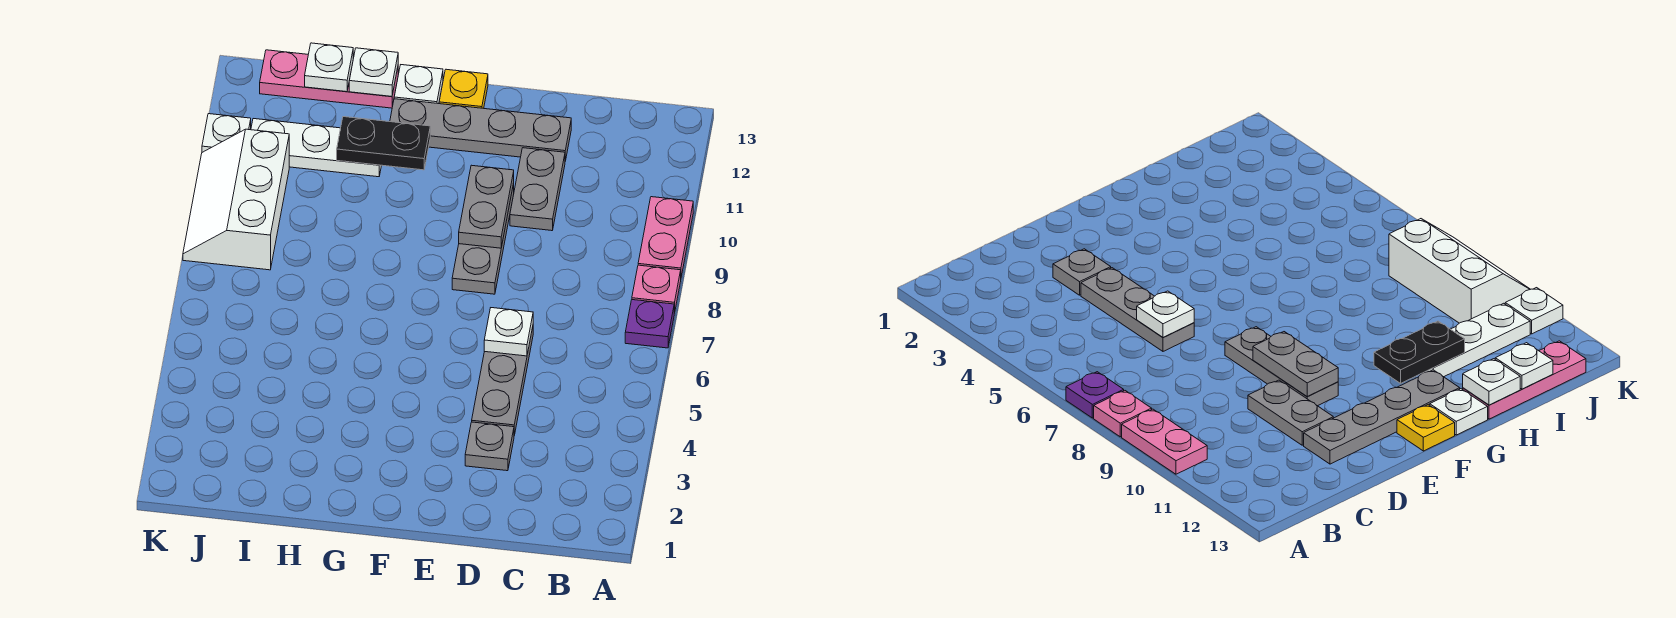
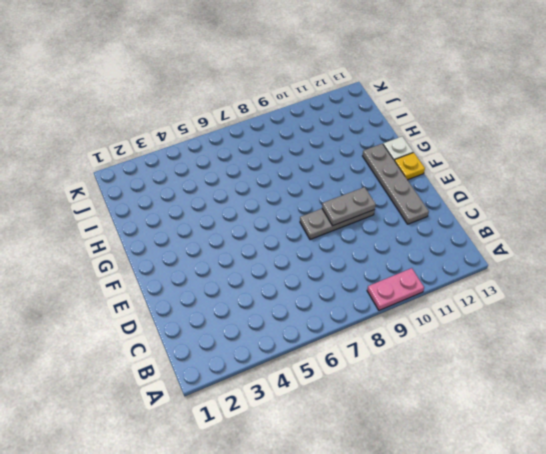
none -> purple 1x1 plate [625,300,674,348]
none -> pink 1x1 plate [632,265,681,313]
none -> grey 1x1 plate [465,422,514,471]

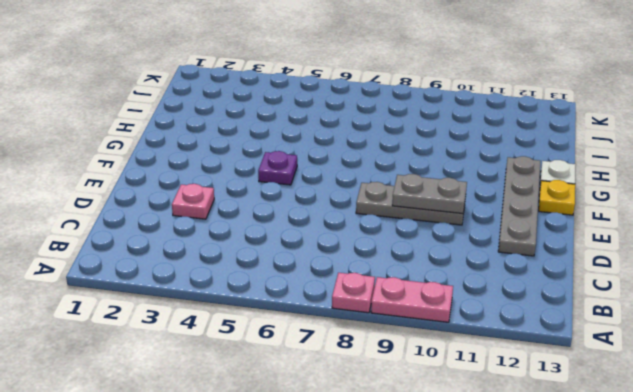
pink 1x1 plate [172,184,214,219] -> grey 1x1 plate [465,422,514,471]
purple 1x1 plate [258,151,297,185] -> purple 1x1 plate moved to [625,300,674,348]
none -> grey 1x3 plate [472,327,533,435]
none -> grey 1x2 plate [510,148,565,231]
none -> white 1x3 plate [251,119,382,177]

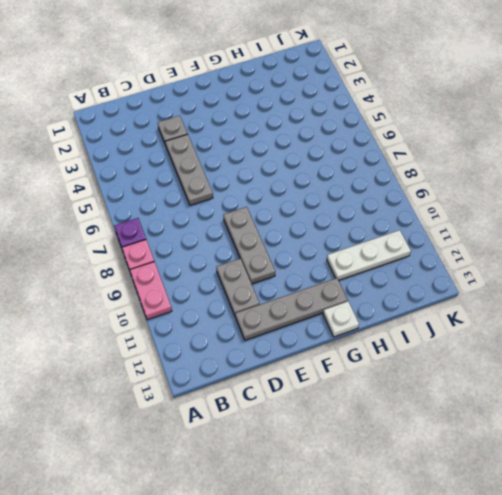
none -> yellow 1x1 plate [439,69,488,108]
none -> pink 1x3 plate [260,50,398,108]
none -> white 2x3 slope [183,129,289,270]

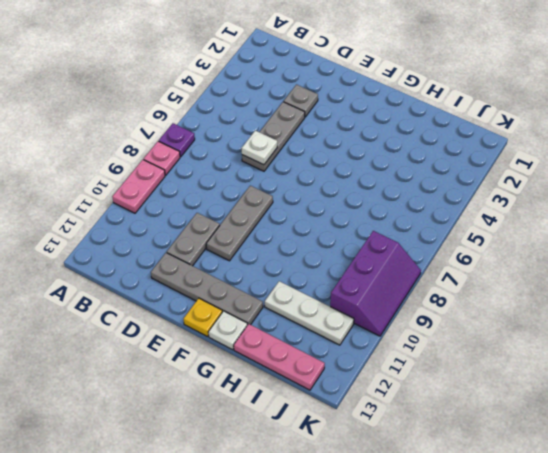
purple 2x3 slope [330,231,421,336] -> white 2x3 slope [183,129,289,270]
none -> white 1x1 plate [202,114,251,152]
none -> grey 1x2 plate [459,165,514,248]
none -> black 1x2 plate [337,117,430,170]

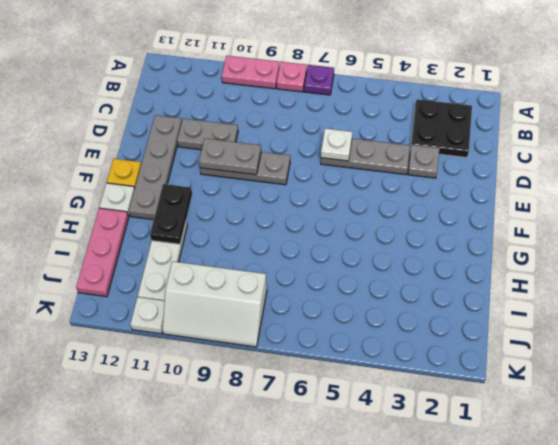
black 2x2 plate [411,99,472,158] -> none
none -> white 1x1 plate [349,48,398,97]
none -> white 1x1 plate [305,43,353,92]

